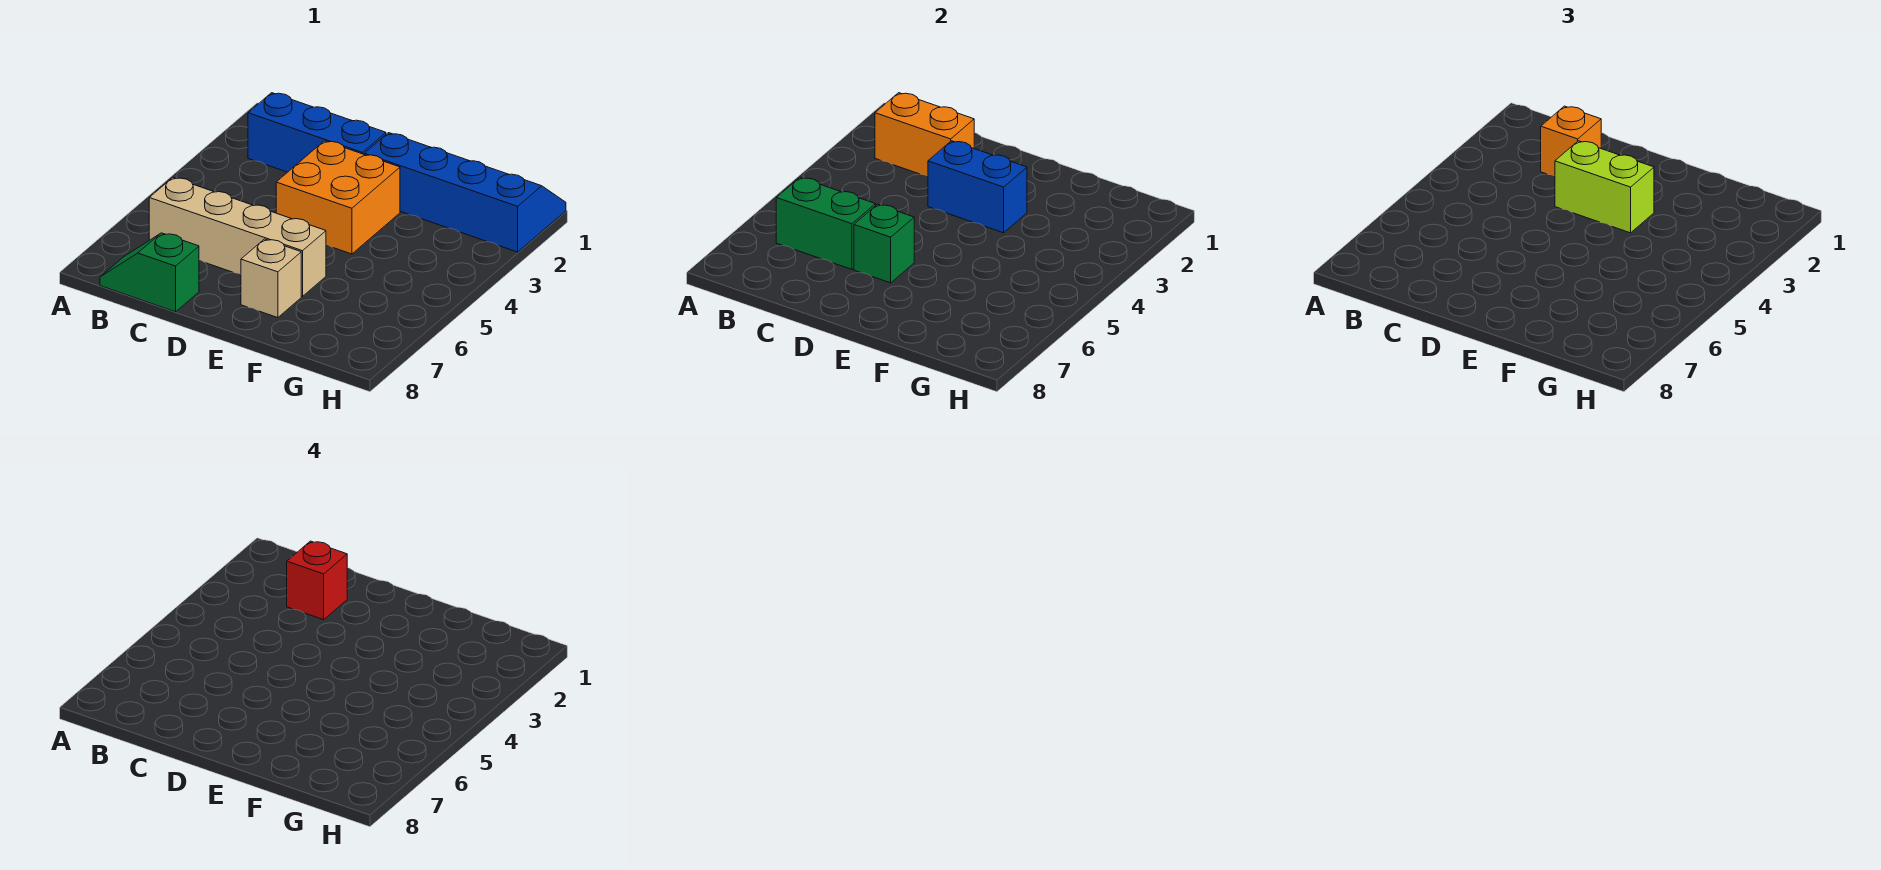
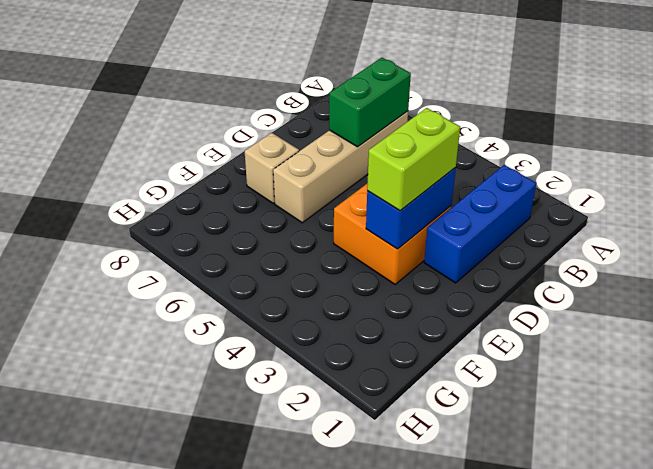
none -> green 1x2 slope [100,233,199,312]
none -> blue 2x4 slope [364,133,566,252]
none -> orange 1x2 brick [875,93,974,176]

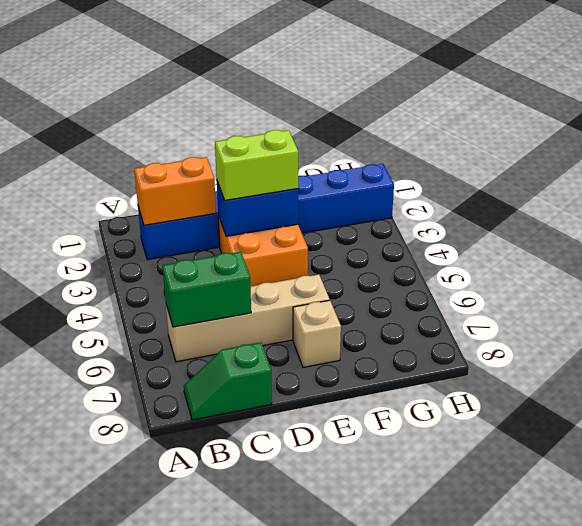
none -> green 1x1 brick [854,204,914,283]
none -> orange 1x1 brick [1541,106,1601,176]
none -> red 1x1 brick [287,541,347,620]

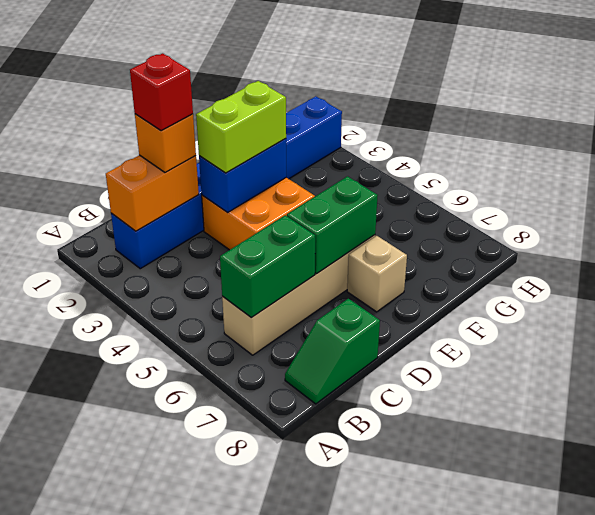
green 1x2 brick [287,176,378,274] -> green 1x1 brick [854,204,914,283]

